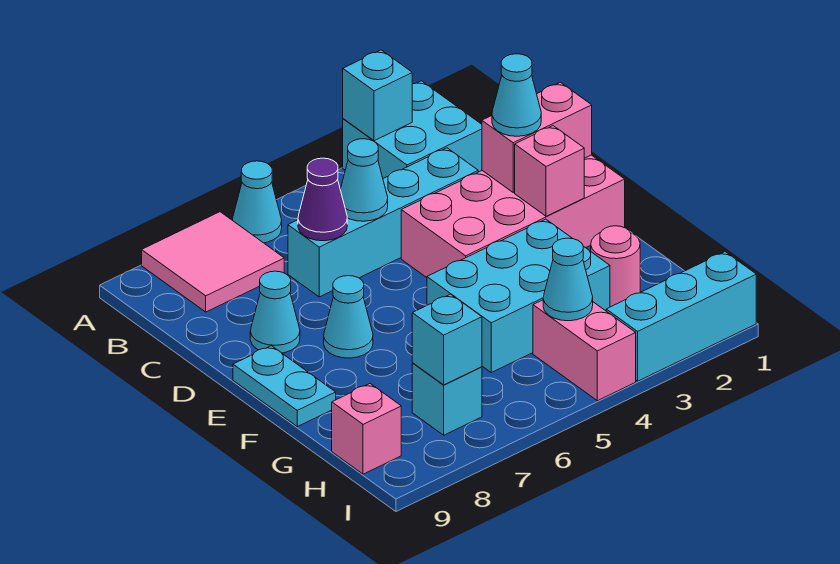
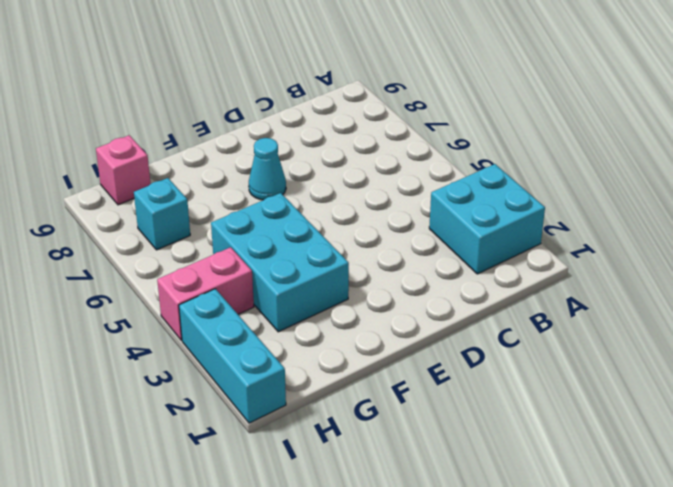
none -> cyan 1x1 cone [232,161,282,243]
none -> pink 2x2 tile [142,212,284,312]
none -> cyan 1x4 brick [288,148,478,297]

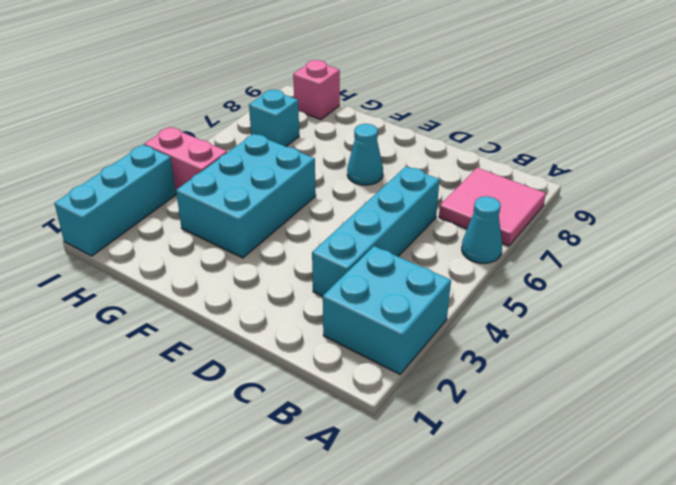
none -> pink 2x4 brick [401,155,625,278]
none -> cyan 1x1 cone [250,271,300,353]
none -> cyan 1x2 plate [233,346,336,427]

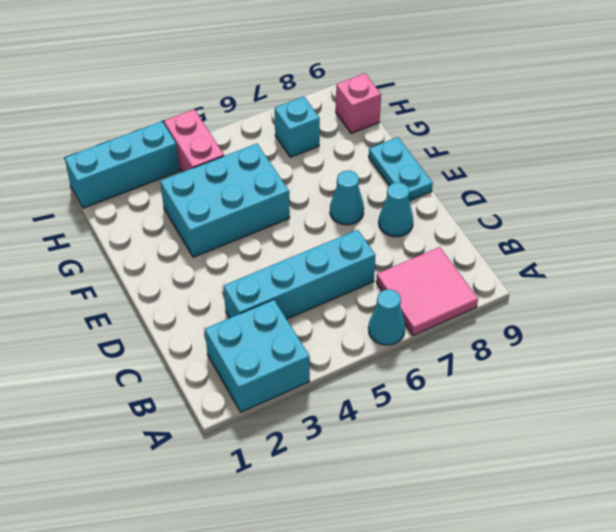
none -> pink 2x4 brick [401,155,625,278]
none -> pink 1x1 round brick [591,226,640,307]
none -> cyan 1x1 brick [343,50,412,141]

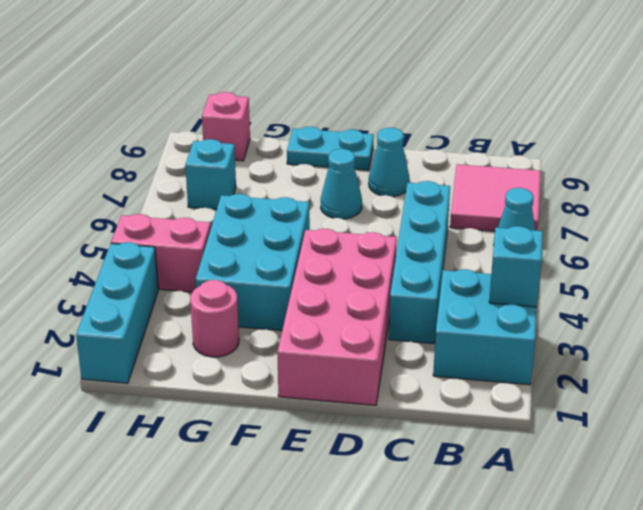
none -> cyan 1x1 cone [340,139,388,221]
none -> purple 1x1 cone [298,158,347,241]
none -> pink 1x2 brick [482,82,592,192]

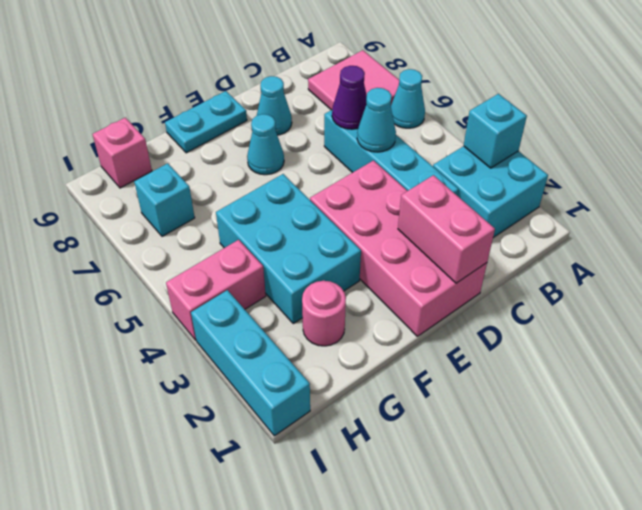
none -> pink 1x1 brick [515,126,584,216]
none -> cyan 1x1 cone [543,238,593,321]
none -> cyan 1x1 brick [412,294,482,385]

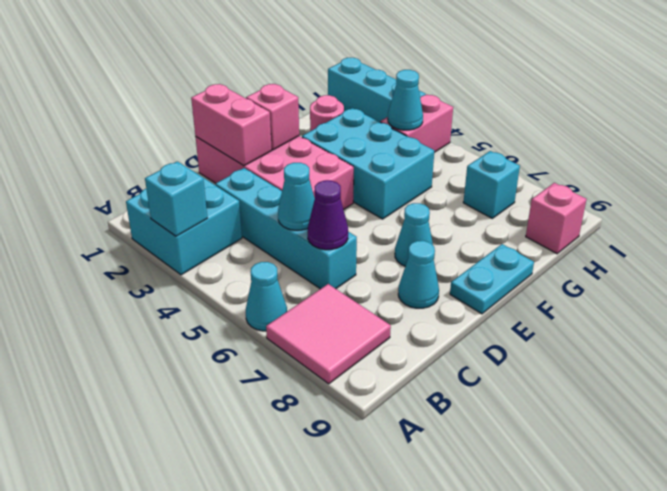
none -> cyan 1x1 brick [412,294,482,385]
none -> cyan 1x1 cone [492,54,541,136]

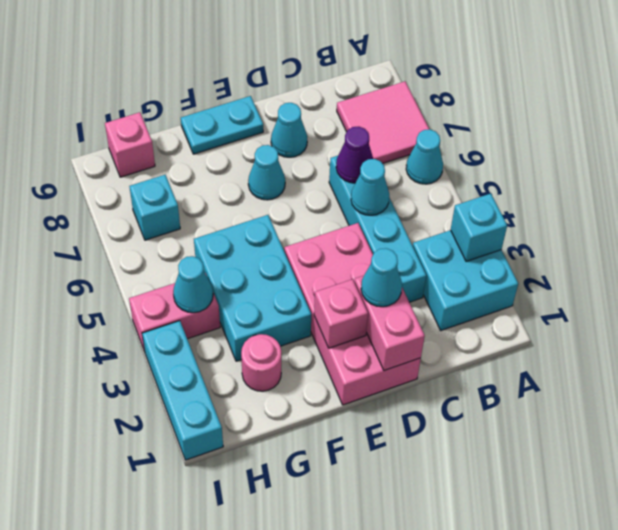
none -> cyan 1x1 brick [412,294,482,385]

